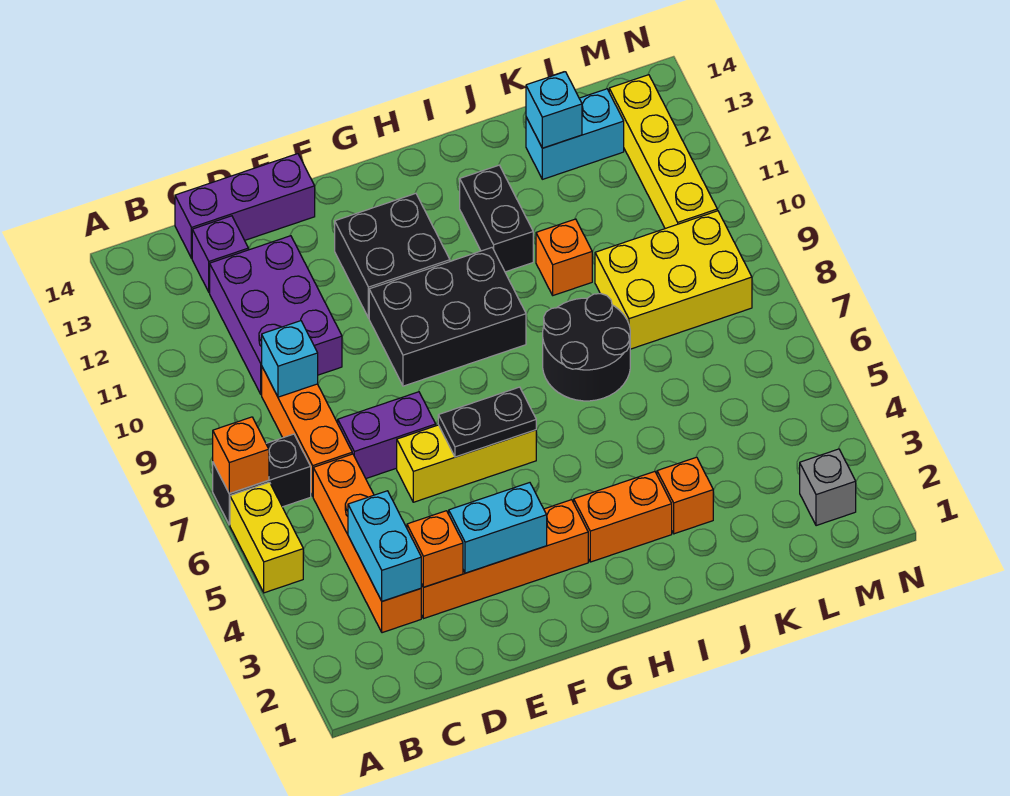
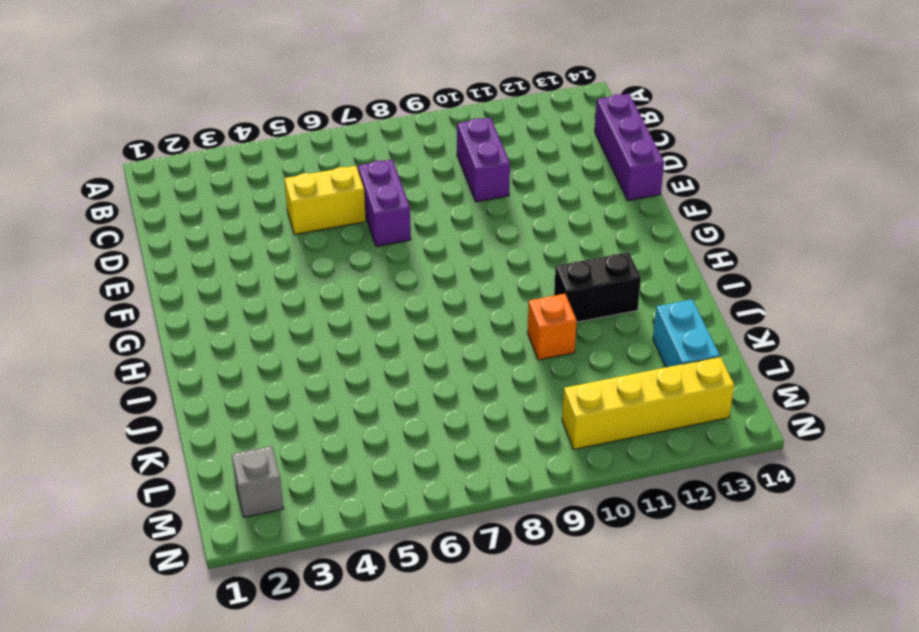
purple 1x2 brick [457,117,510,202] -> purple 2x3 brick [210,236,342,394]
yellow 1x2 brick [284,166,366,235] -> yellow 1x2 brick moved to [230,482,303,593]
none -> black 1x2 brick [213,434,311,525]
none -> orange 1x4 brick [313,454,421,633]
none -> orange 1x3 brick [262,367,352,496]

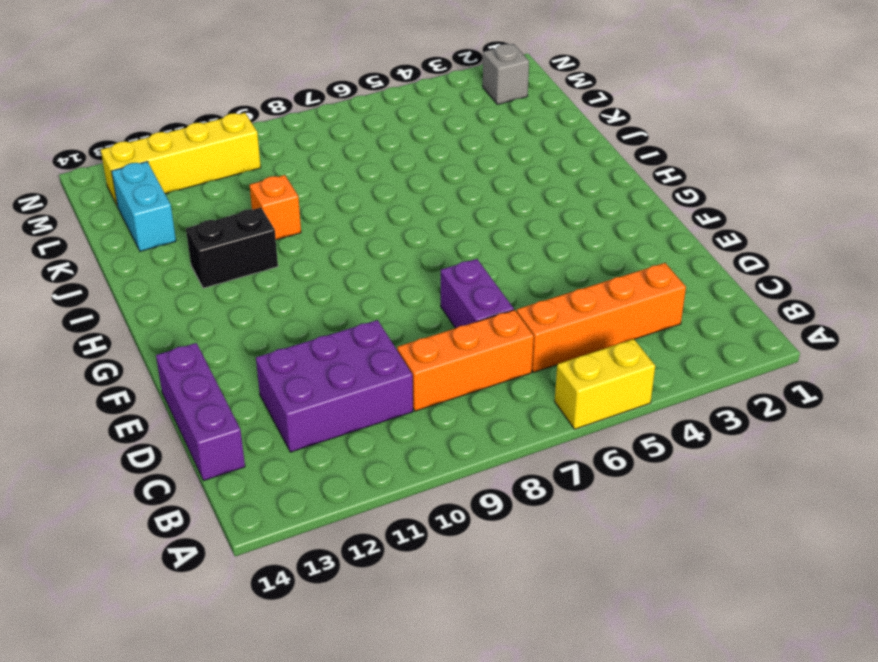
none -> black 1x2 brick [213,434,311,525]
none -> purple 1x1 brick [192,216,248,292]
none -> orange 1x4 brick [421,500,588,619]

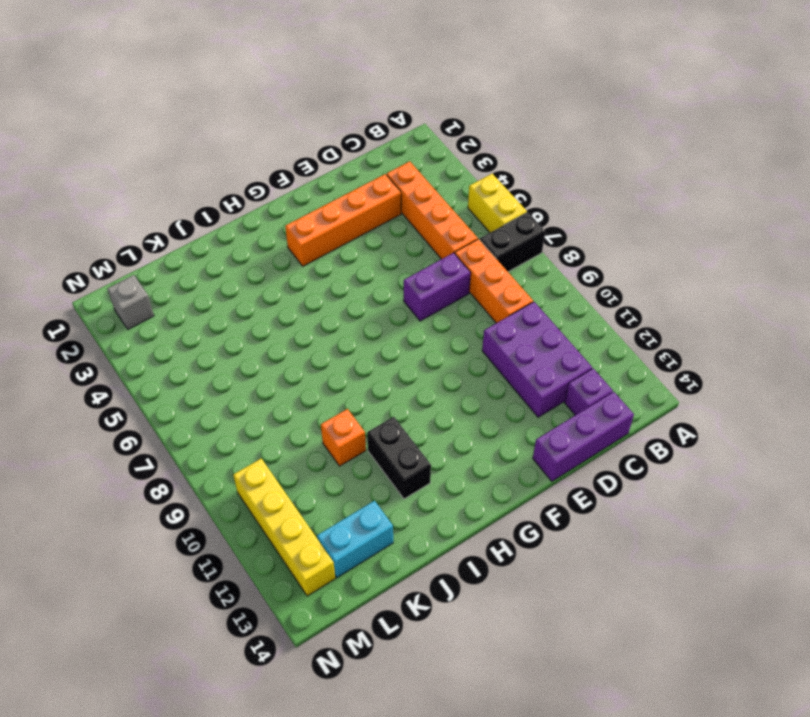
none -> yellow 1x3 brick [397,425,536,502]
none -> black 2x3 brick [369,248,526,386]
none -> black 2x2 brick [335,193,450,318]

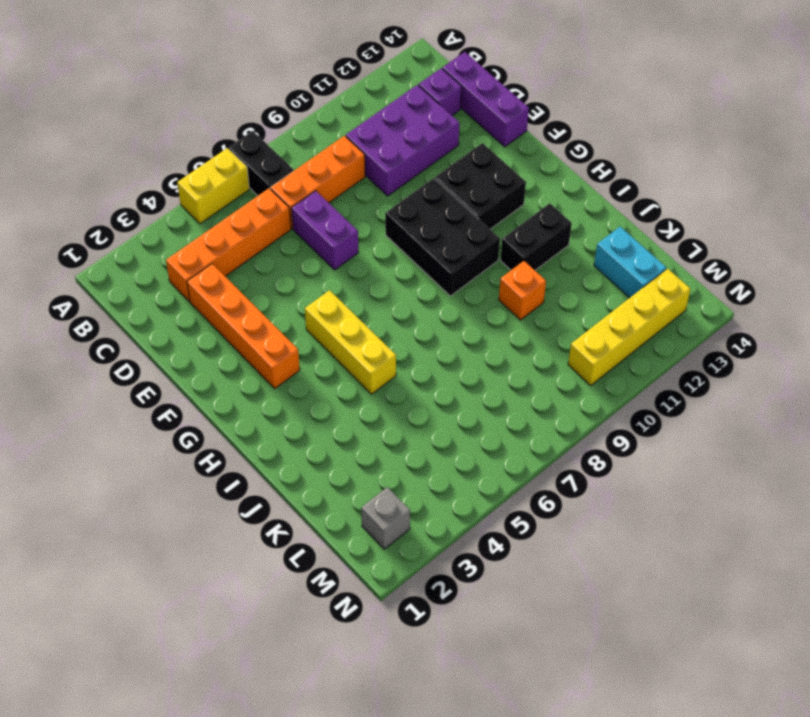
yellow 1x3 brick [305,290,396,394] -> yellow 1x3 brick moved to [397,425,536,502]
none -> orange 1x2 brick [574,472,672,562]
none -> black 2x2 round brick [543,293,630,401]
none -> orange 1x1 brick [657,457,713,534]

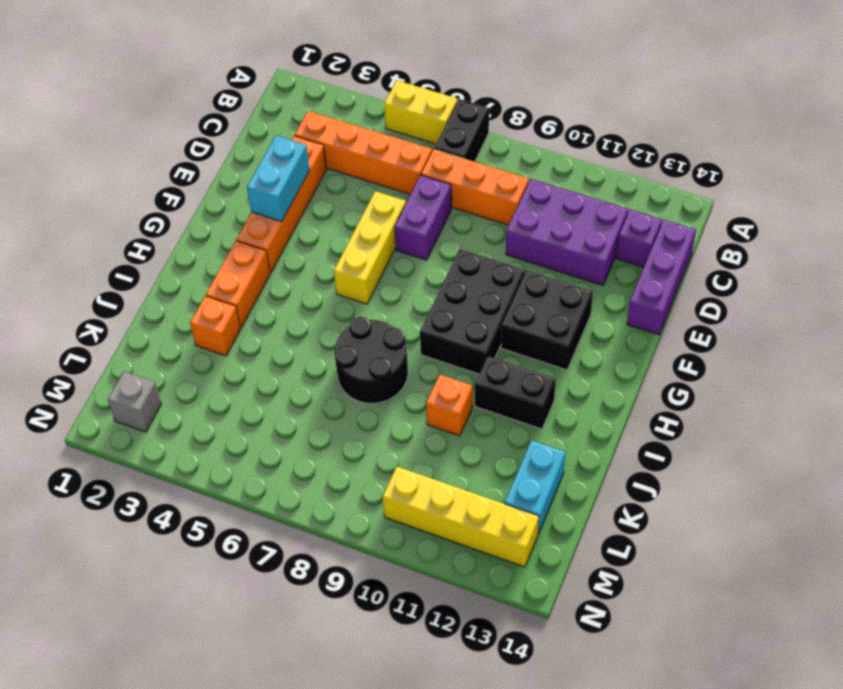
none -> yellow 2x3 brick [595,211,752,349]
none -> orange 1x1 brick [213,417,269,494]
none -> cyan 1x2 brick [348,491,421,601]

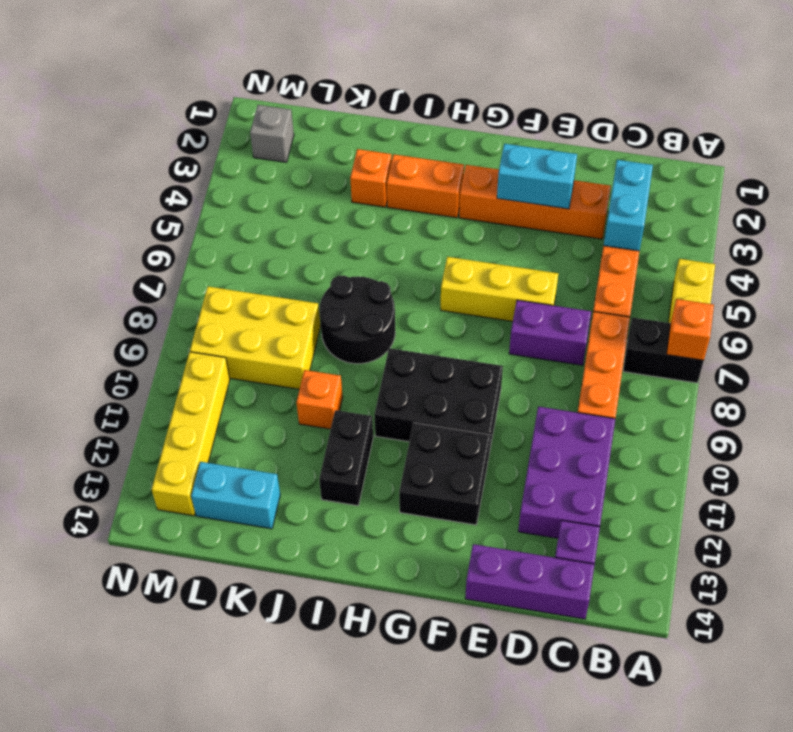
none -> cyan 1x1 brick [262,321,318,397]
none -> orange 1x1 brick [407,511,463,587]
none -> black 1x2 plate [438,387,536,457]

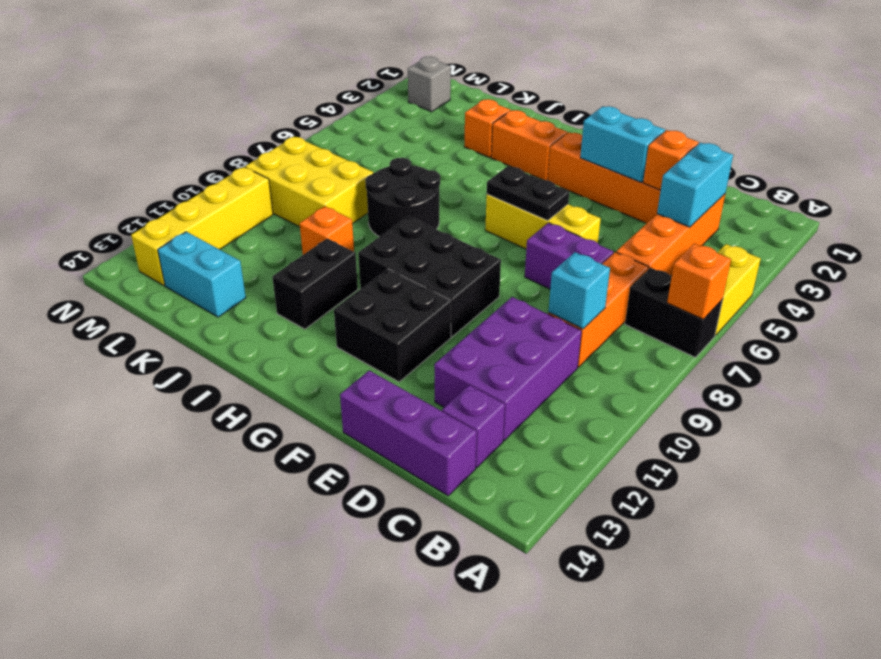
none -> cyan 1x1 brick [526,72,582,148]

